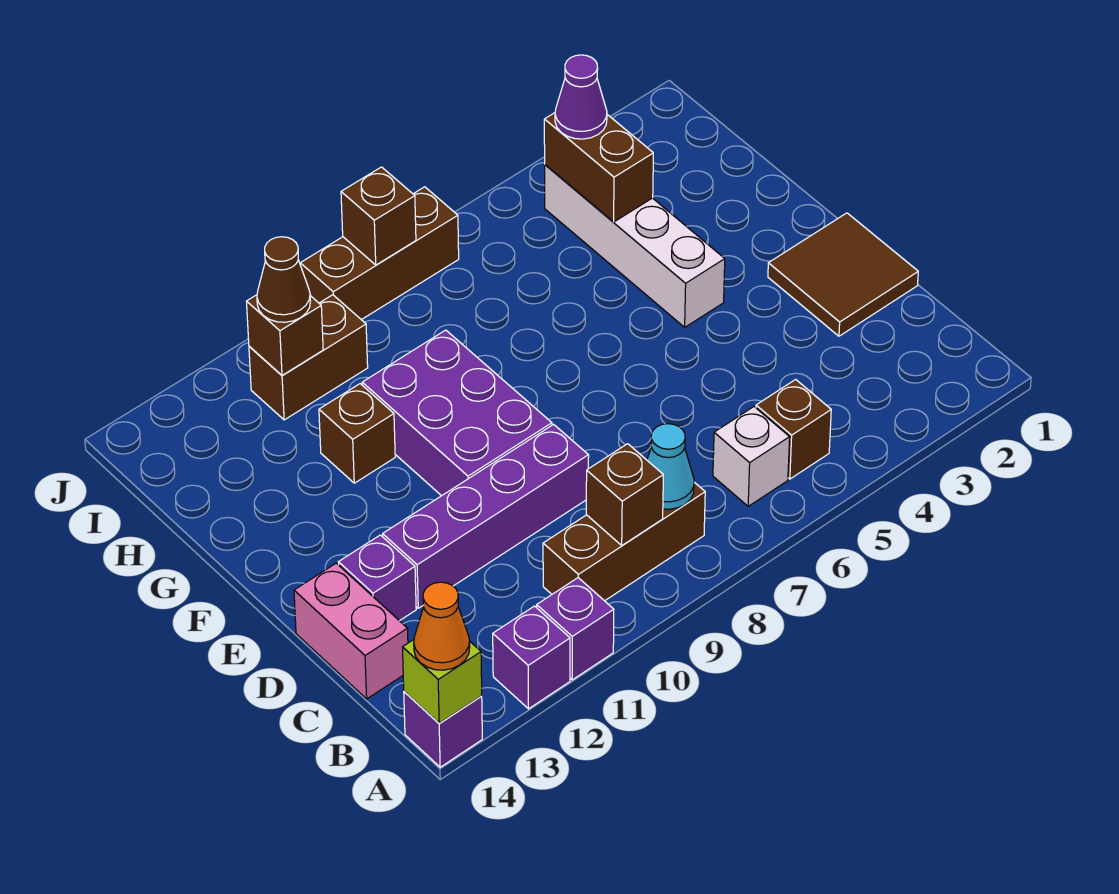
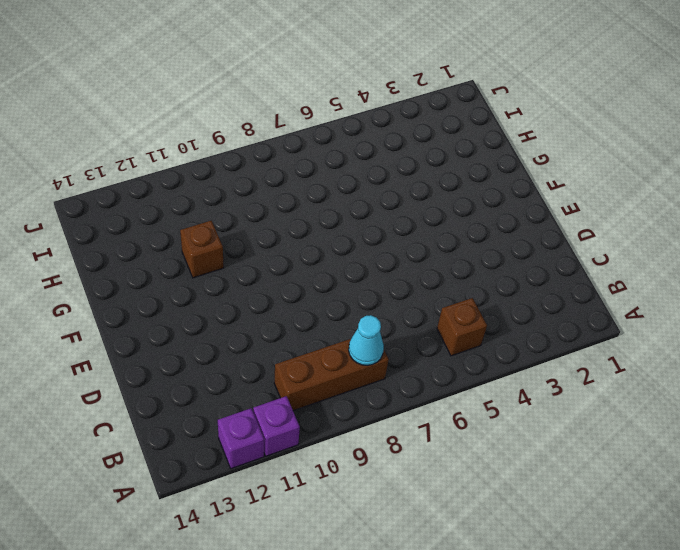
none -> purple 1x1 brick [404,692,482,767]
none -> white 1x1 brick [713,407,790,506]
none -> pink 1x2 brick [294,563,408,699]

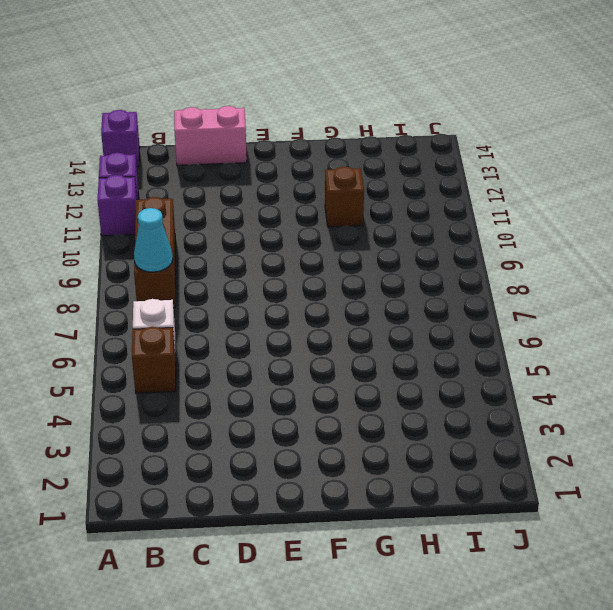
none -> brown 2x2 tile [768,213,918,336]
none -> purple 1x4 brick [383,424,589,608]
none -> purple 1x1 brick [338,535,416,621]

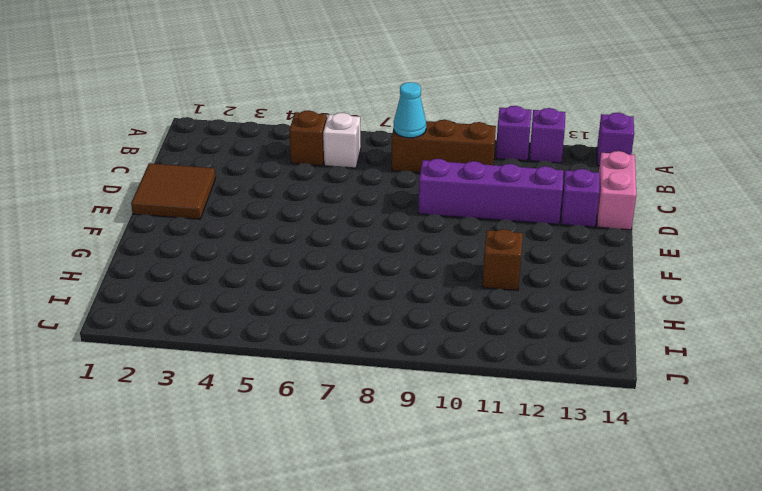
none -> purple 2x3 brick [362,330,552,496]
none -> white 1x4 brick [545,165,725,327]
none -> brown 1x2 brick [249,295,368,420]

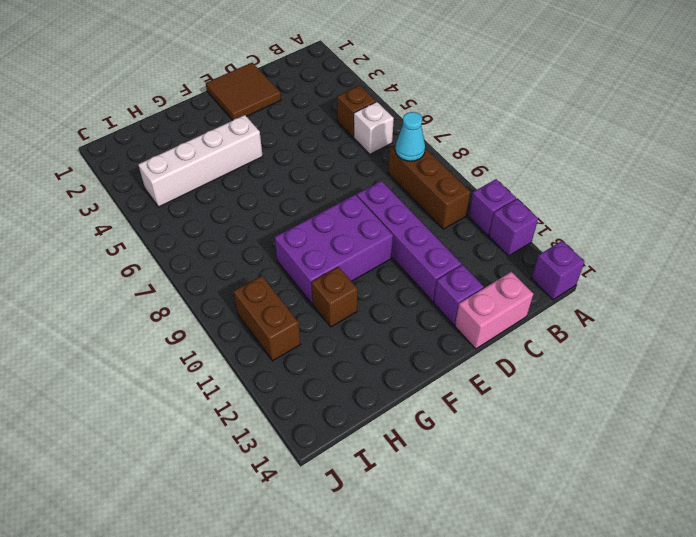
none -> brown 1x3 brick [300,187,459,320]
none -> lime 1x1 brick [403,640,482,723]
none -> brown 1x1 brick [586,444,663,545]

